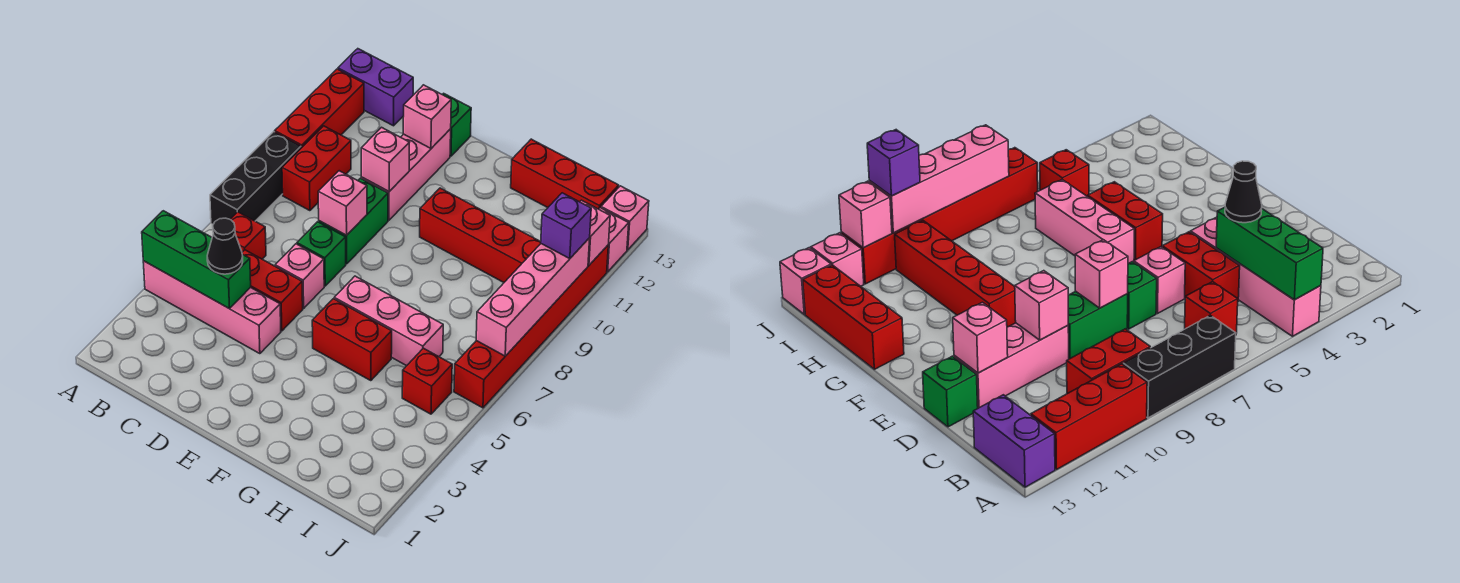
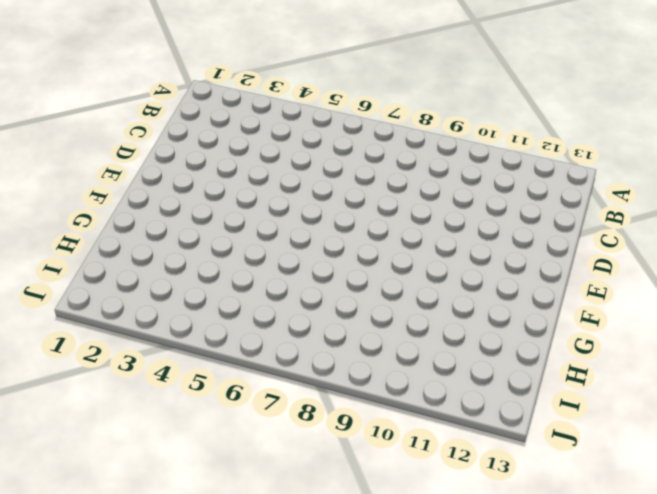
none -> pink 1x4 brick [143,261,281,354]
none -> black 1x3 brick [210,132,301,224]
none -> red 1x3 brick [275,69,364,148]

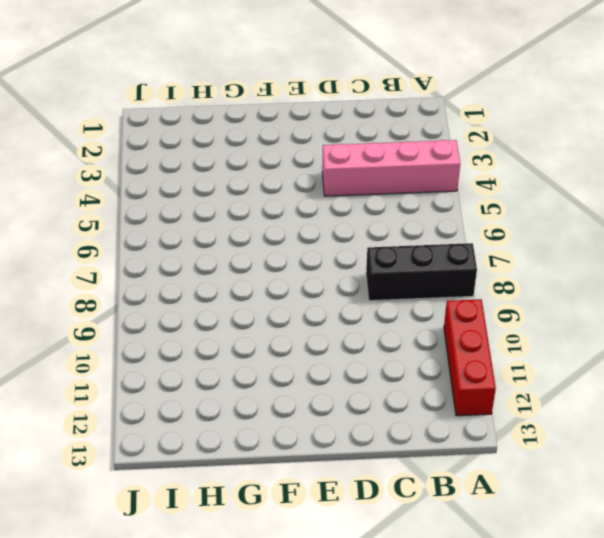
black 1x3 brick [366,243,477,301] -> black 1x3 brick turned to [210,132,301,224]
none -> purple 1x2 brick [338,49,413,126]
none -> red 1x1 brick [230,212,266,259]
none -> red 1x2 brick [282,126,351,211]

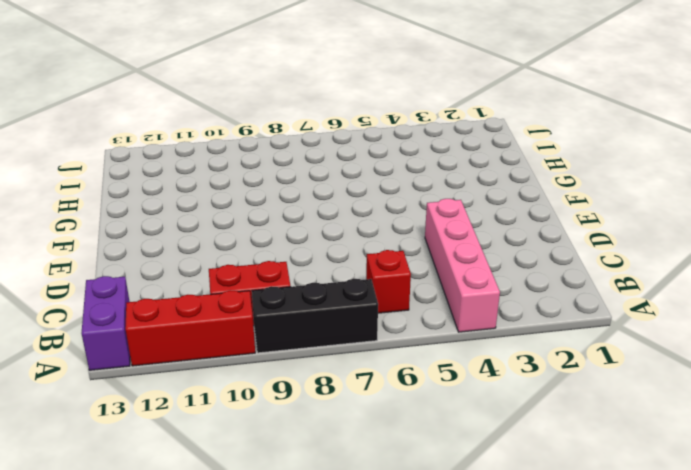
none -> red 1x2 brick [242,250,303,331]
none -> pink 1x1 brick [275,244,324,308]
none -> green 1x1 brick [297,222,346,286]

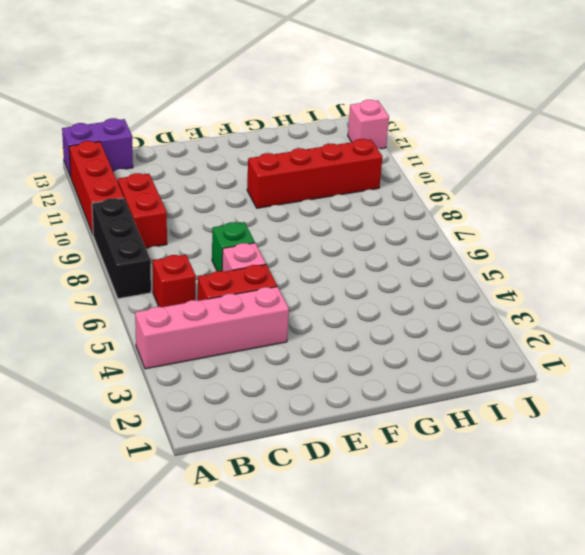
none -> green 1x2 brick [319,178,388,264]
none -> pink 1x3 brick [361,129,451,220]
none -> green 1x1 brick [442,93,471,156]

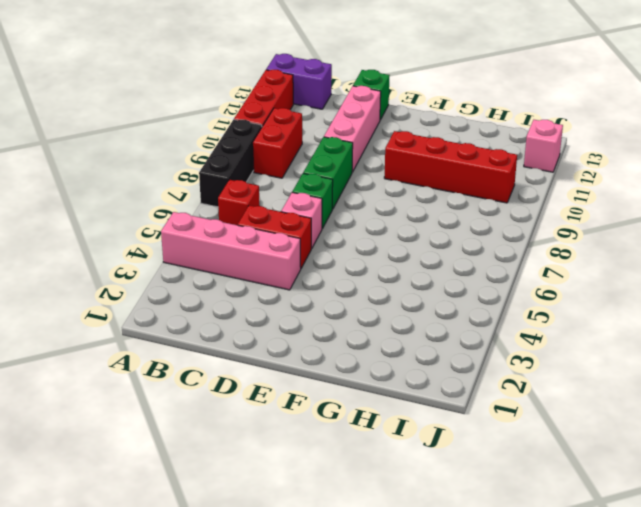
none -> red 1x2 brick [312,299,392,381]
none -> pink 1x3 brick [334,276,443,366]
none -> red 1x3 brick [511,139,619,209]

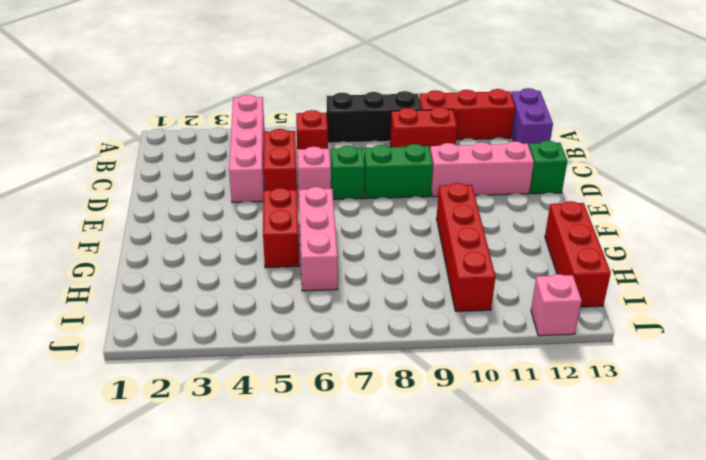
none -> red 1x1 brick [402,348,452,414]
none -> red 1x6 brick [454,245,608,408]
none -> pink 1x1 brick [601,186,649,250]

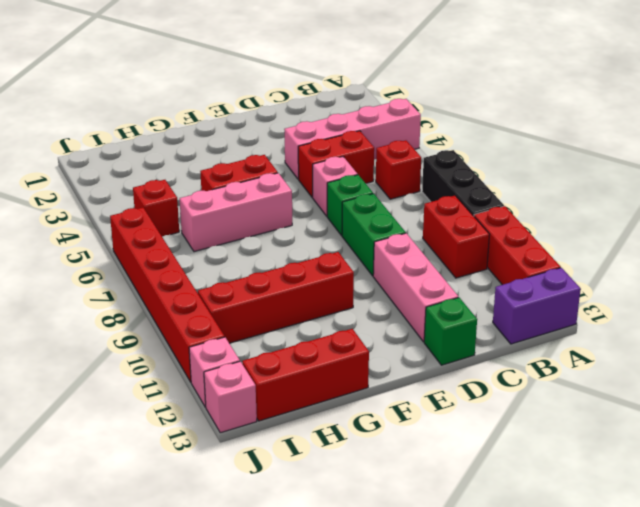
none -> green 1x3 brick [142,211,251,308]
none -> pink 1x1 brick [318,171,367,235]
none -> pink 1x1 brick [361,127,410,192]

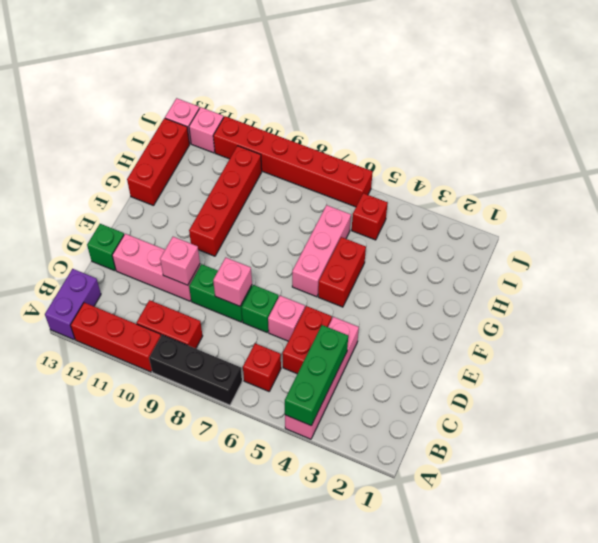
none -> pink 1x1 brick [403,85,451,148]
none -> pink 1x4 brick [476,238,590,356]
none -> pink 1x1 brick [580,200,610,265]

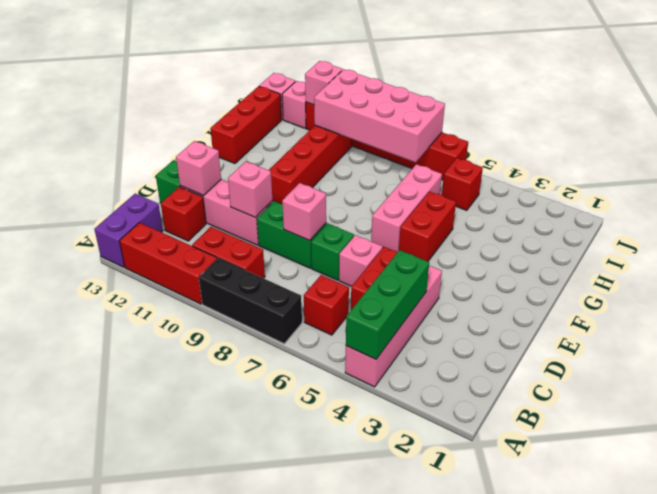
red 1x1 brick [161,187,206,241] -> none
pink 2x4 brick [314,69,445,162] -> pink 1x4 brick [476,238,590,356]
none -> black 1x1 cone [207,218,243,274]
none -> purple 1x1 brick [541,193,591,259]

